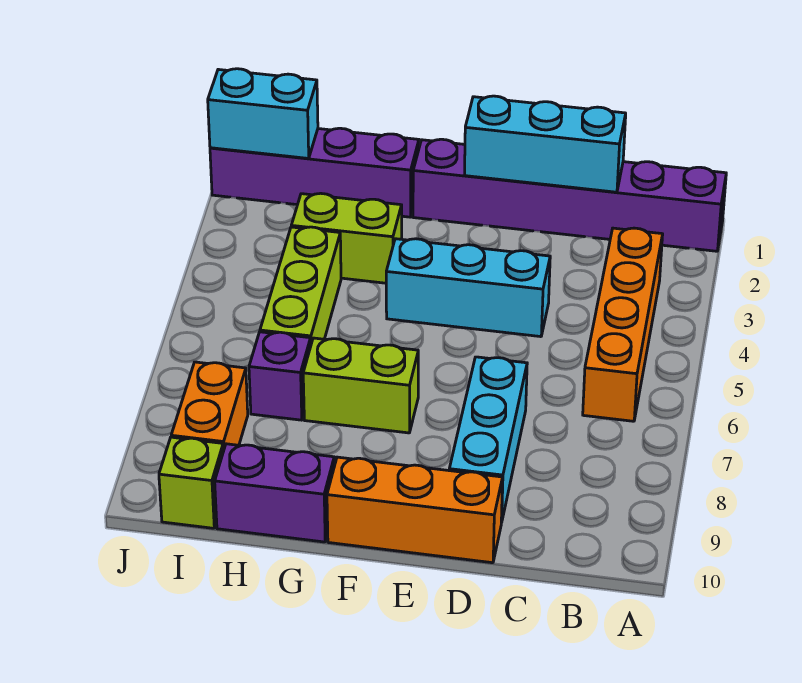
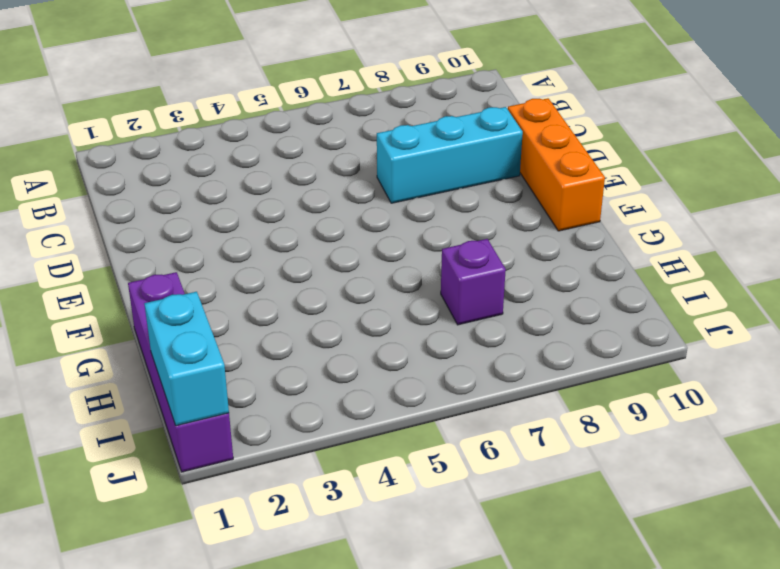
none -> purple 1x6 brick [413,139,726,251]
none -> orange 1x4 brick [583,228,663,421]
none -> cyan 1x3 brick [386,239,550,337]

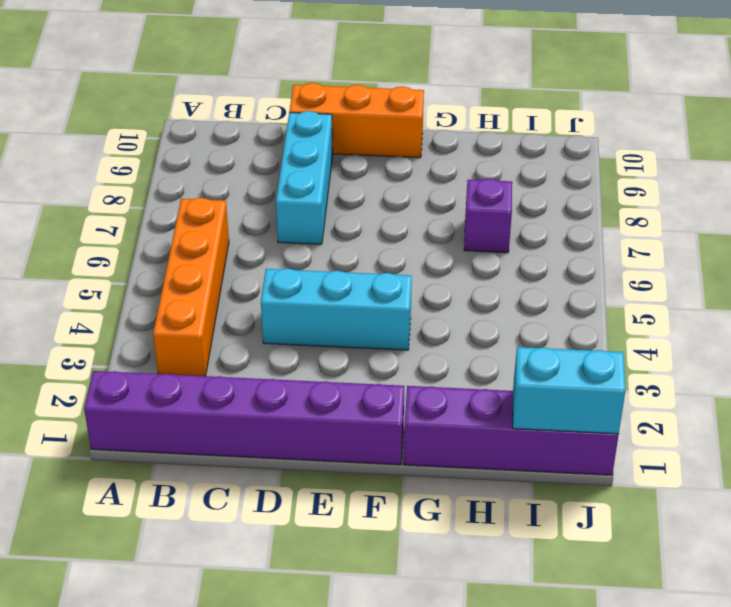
none -> lime 1x2 brick [303,338,418,433]
none -> lime 1x2 brick [291,193,402,283]
none -> purple 1x2 brick [215,444,334,542]

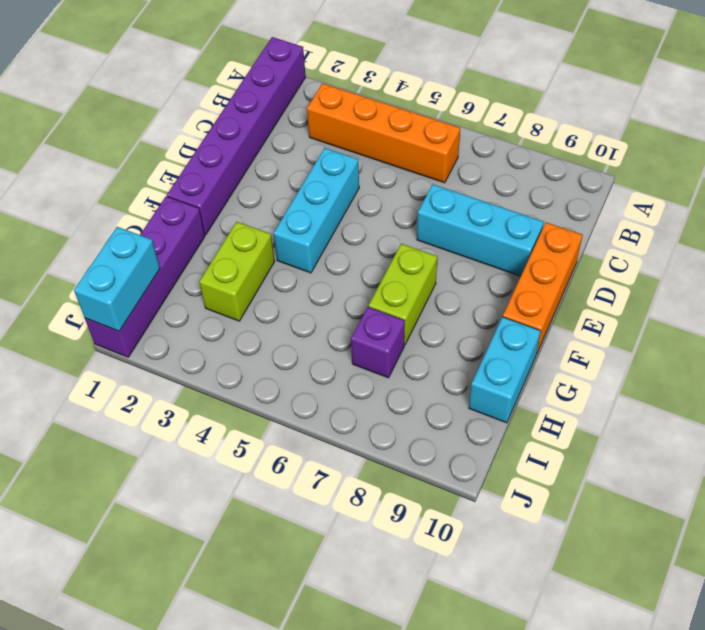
cyan 1x2 brick [469,317,541,423] -> purple 1x2 brick [215,444,334,542]
none -> lime 1x3 brick [260,227,341,343]
none -> orange 1x2 brick [171,362,248,450]
none -> lime 1x1 brick [159,437,224,528]

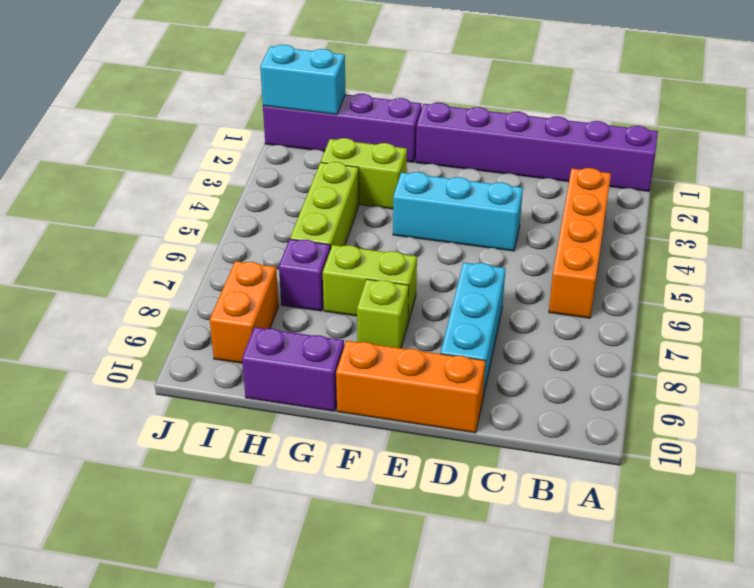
lime 1x1 brick [357,279,409,348] -> lime 1x1 brick moved to [159,437,224,528]
none -> cyan 1x3 brick [465,96,626,192]

